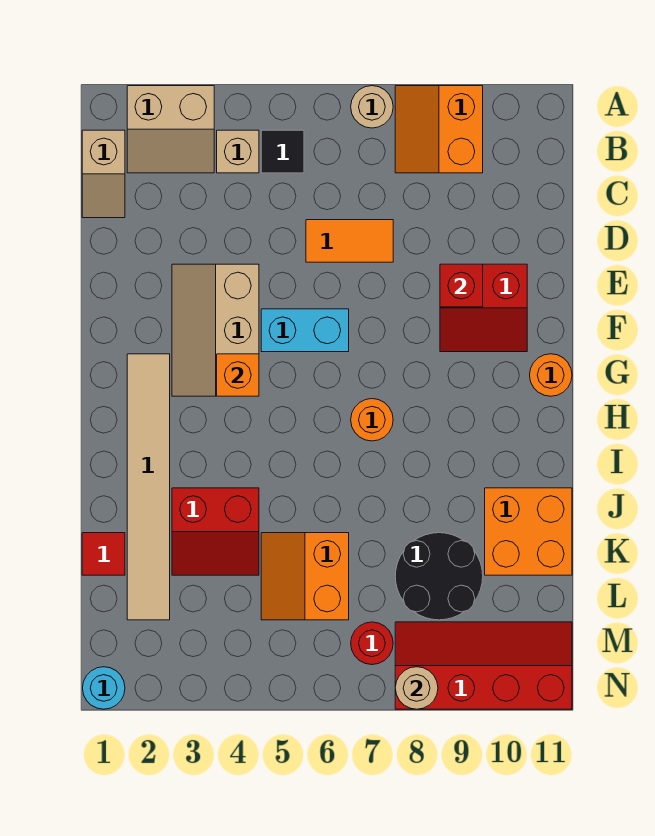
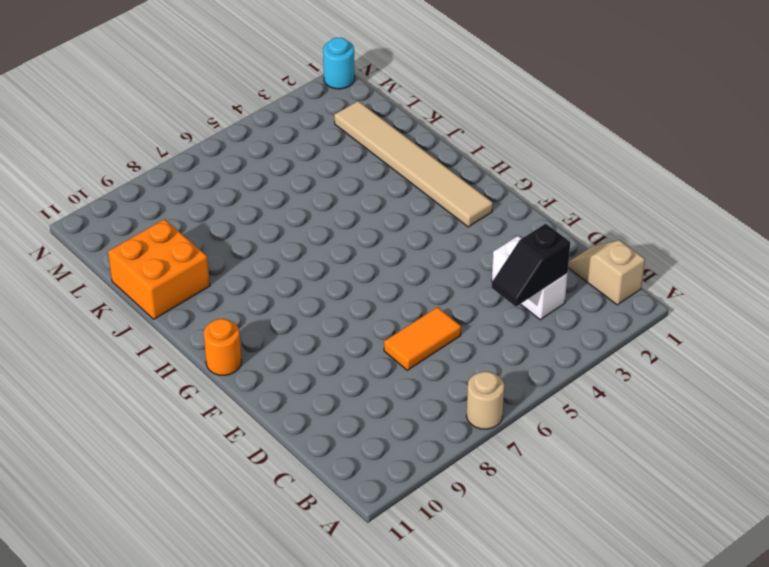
white 1x2 brick [492,236,568,320] -> none
black 1x2 slope [492,224,570,307] -> none
none -> tan 2x2 slope [127,86,214,173]
none -> orange 2x2 slope [395,86,483,173]
none -> tan 1x1 brick [217,130,259,173]

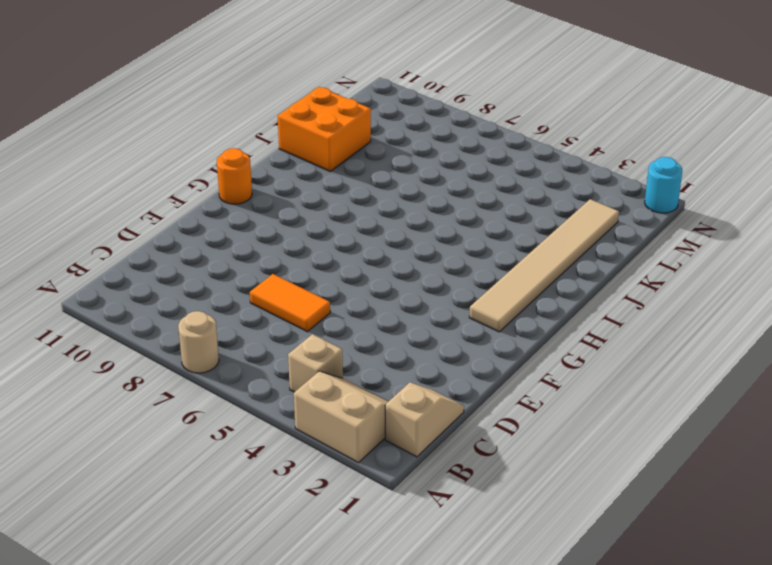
none -> orange 2x2 slope [395,86,483,173]
none -> black 1x1 tile [261,130,304,173]
none -> tan 2x3 slope [172,264,259,396]

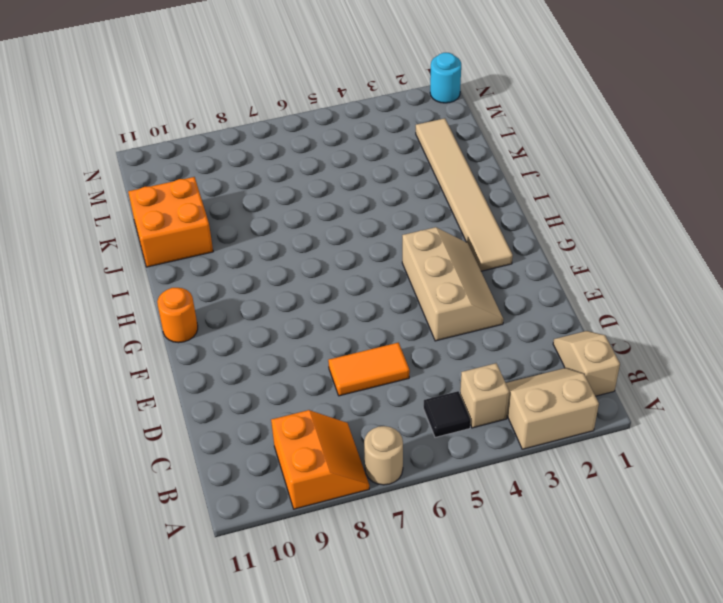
none -> red 2x2 slope [440,264,527,352]
none -> cyan 1x2 brick [261,309,349,352]
none -> orange 1x1 round brick [351,399,393,441]

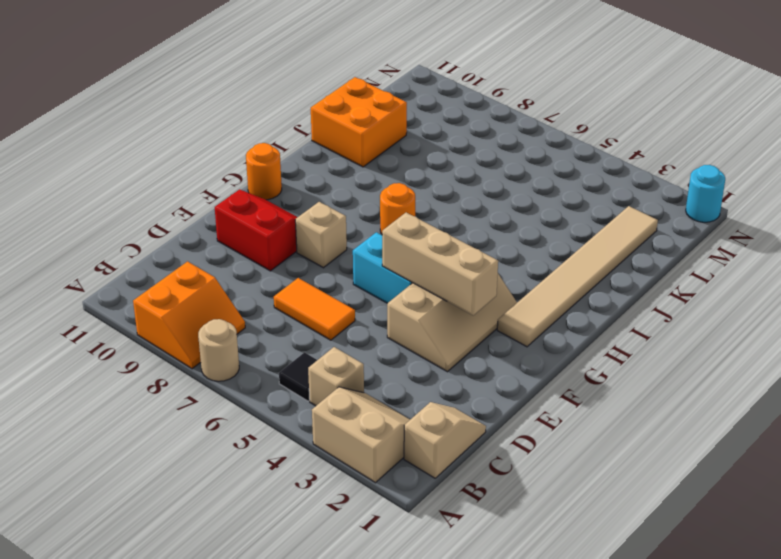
tan 1x3 brick [382,212,498,315] -> none
tan 1x1 brick [295,202,347,268] -> none
none -> red 2x2 slope [172,488,259,575]
none -> red 1x1 tile [82,533,125,575]
none -> orange 2x2 slope [261,533,349,620]

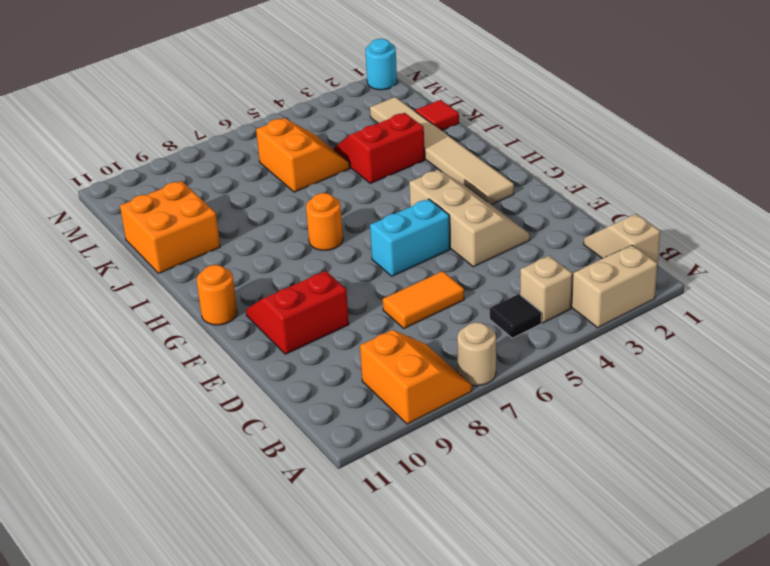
none -> black 2x2 round brick [395,533,483,620]
none -> red 1x1 round brick [351,622,393,665]
none -> red 2x4 slope [395,622,572,709]

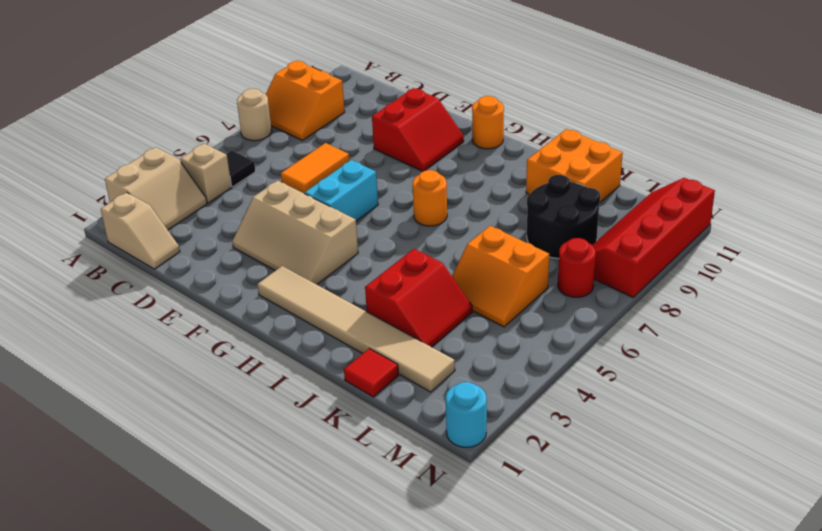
none -> red 1x1 brick [440,264,483,307]
none -> orange 1x1 brick [217,354,259,396]
none -> tan 1x1 round brick [395,667,438,709]

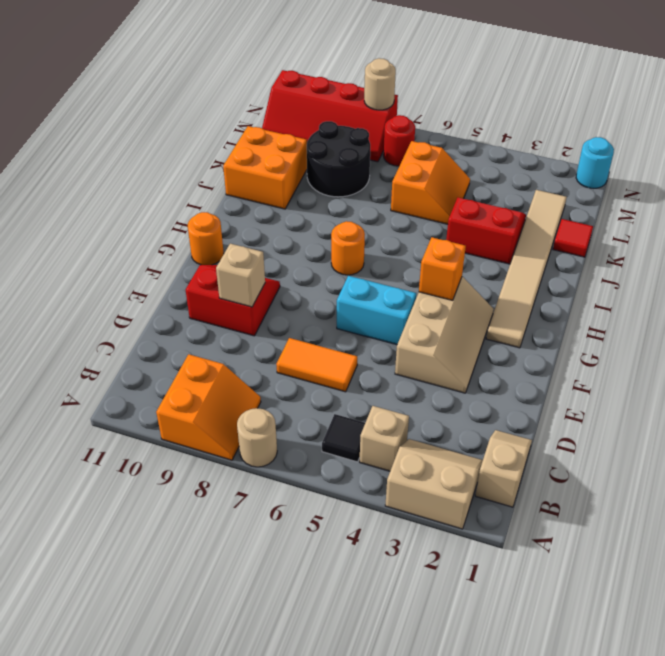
tan 1x1 brick [216,244,265,307] -> red 1x1 brick [440,264,483,307]

